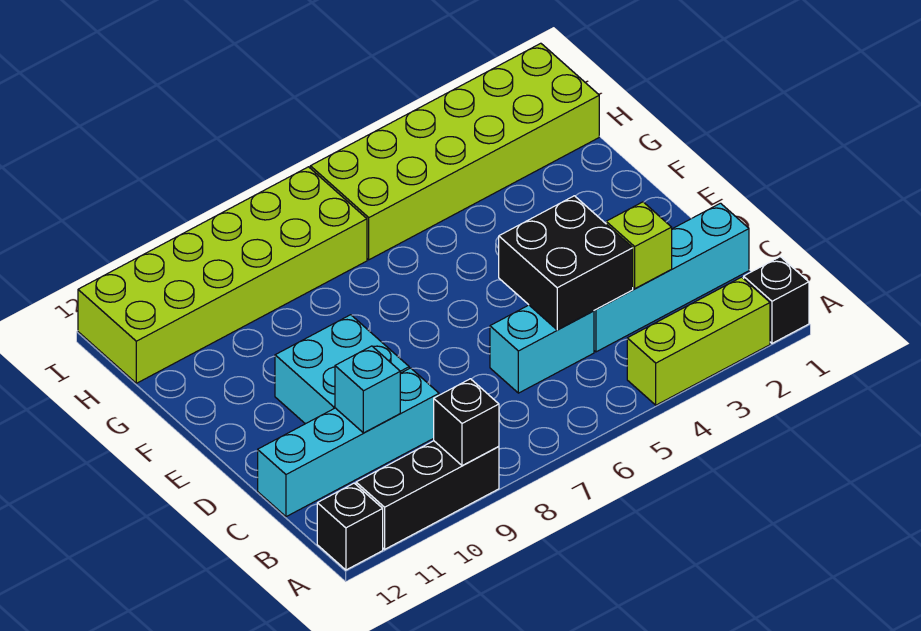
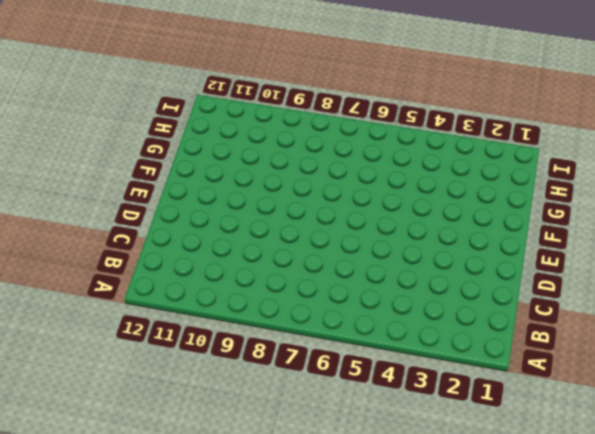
none -> black 1x1 brick [744,257,809,343]
none -> lime 1x3 brick [627,277,770,405]
none -> black 1x3 brick [356,441,499,549]

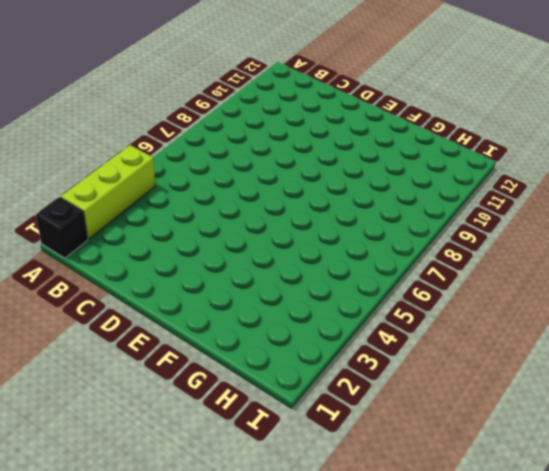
none -> black 1x3 brick [356,441,499,549]
none -> black 1x1 brick [317,483,383,570]
none -> cyan 1x4 brick [594,203,749,352]

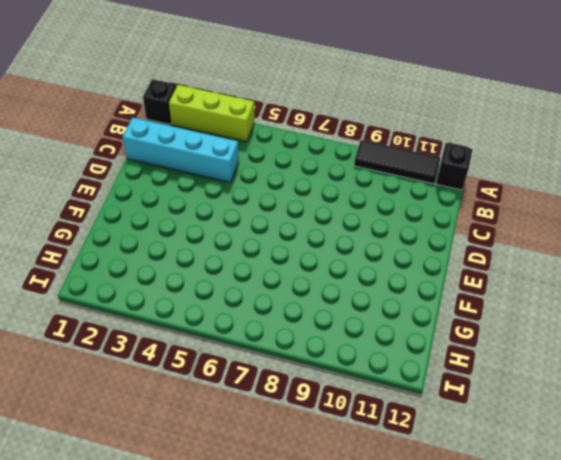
black 1x3 tile [354,140,440,184] -> black 1x3 brick [356,441,499,549]
none -> cyan 1x2 brick [490,305,594,393]
none -> cyan 1x4 brick [258,368,439,517]
none -> cyan 2x2 brick [275,315,409,424]

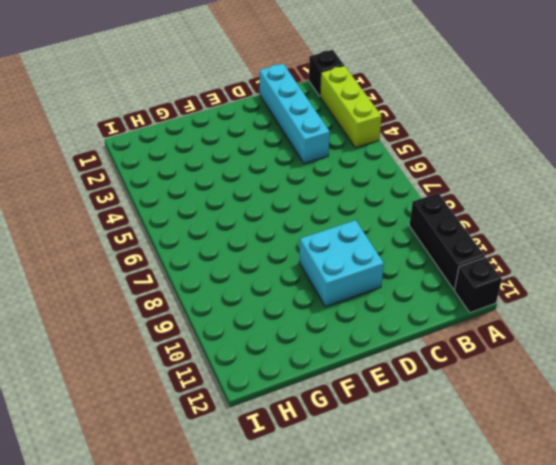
none -> cyan 1x2 brick [490,305,594,393]
none -> cyan 1x4 brick [258,368,439,517]
none -> lime 2x6 brick [310,43,599,260]

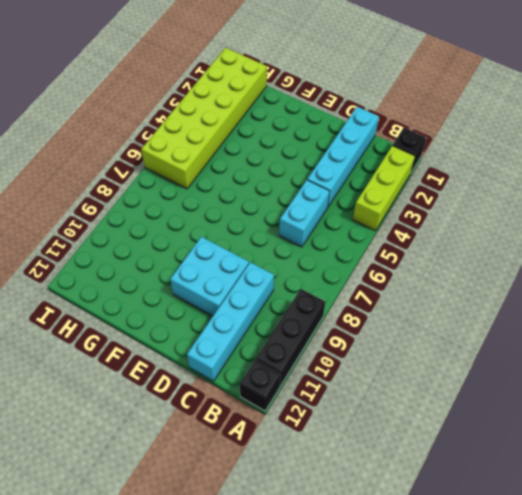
none -> lime 2x6 brick [78,167,367,383]
none -> black 1x1 brick [434,379,499,466]
none -> lime 1x1 brick [606,202,672,288]

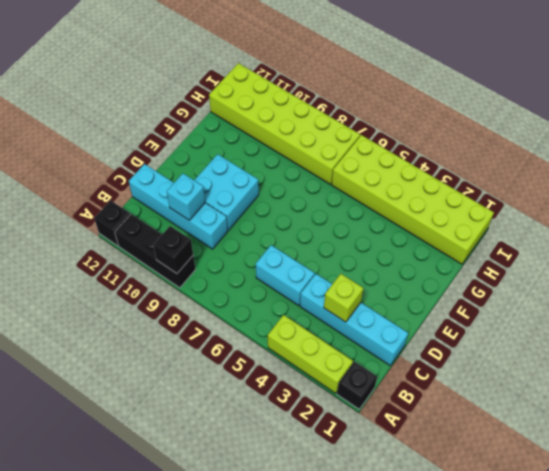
none -> black 2x2 brick [499,196,633,330]

